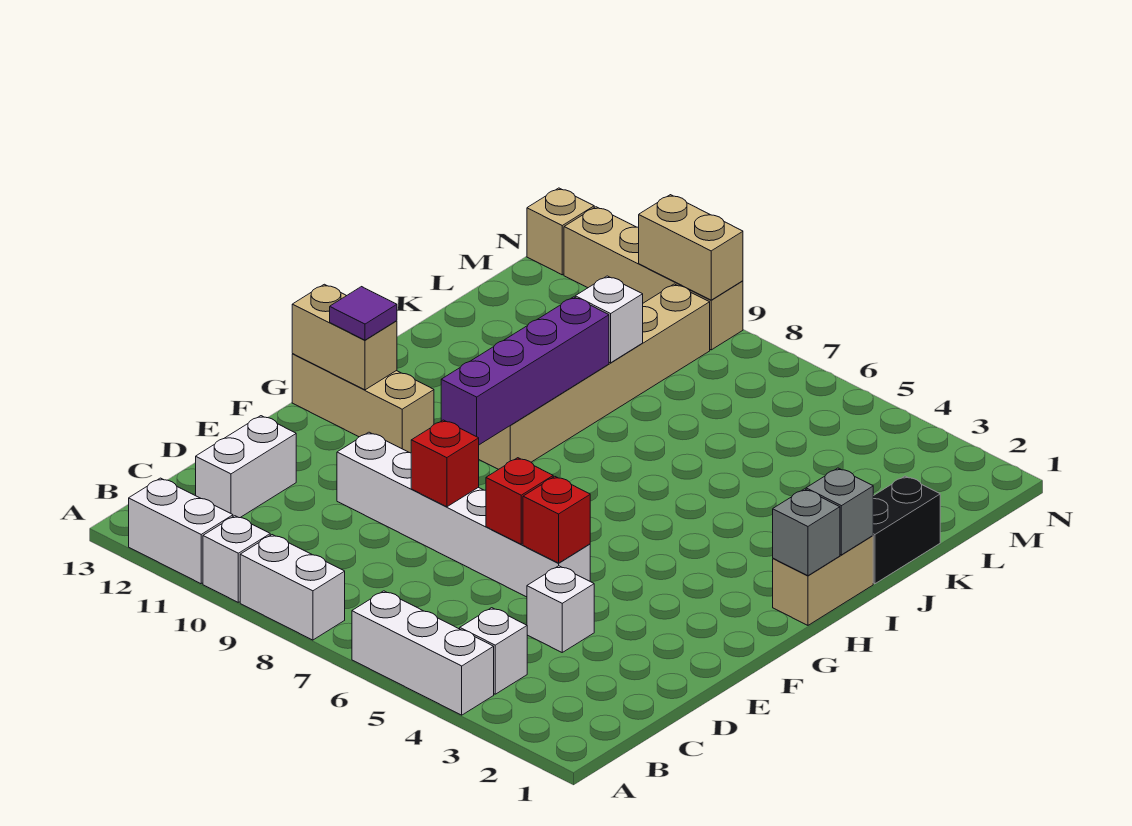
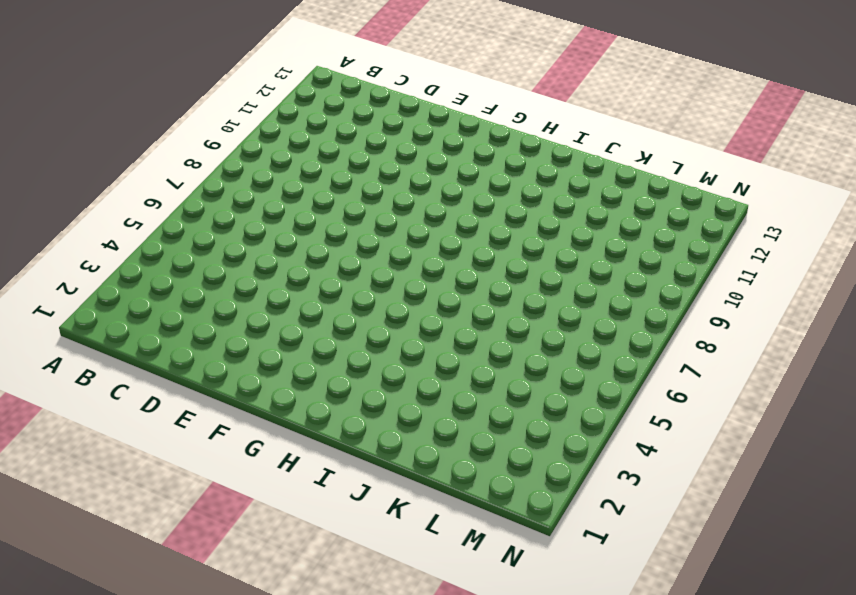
none -> white 1x3 brick [352,591,494,715]
none -> white 1x2 brick [240,535,345,640]
none -> white 1x1 brick [203,516,270,602]

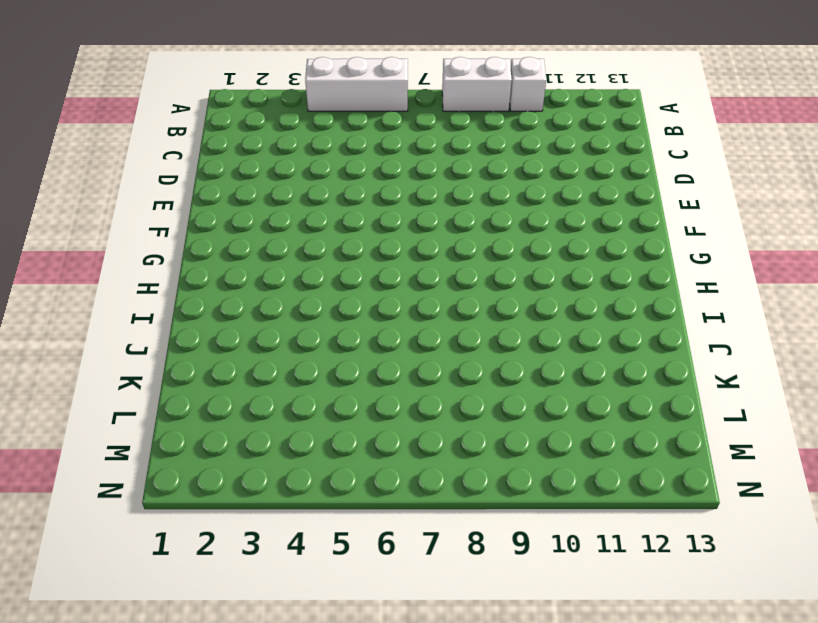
none -> white 1x2 brick [129,478,233,584]
none -> white 1x1 brick [460,608,527,694]
none -> white 1x2 brick [196,416,296,518]

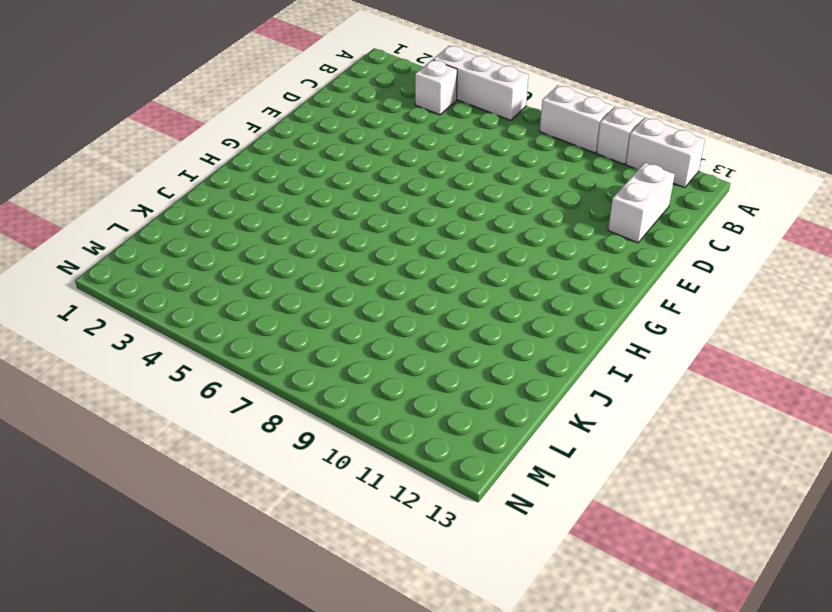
none -> white 1x1 brick [527,566,594,652]
none -> white 1x6 brick [337,432,590,597]
none -> tan 1x3 brick [292,354,434,453]

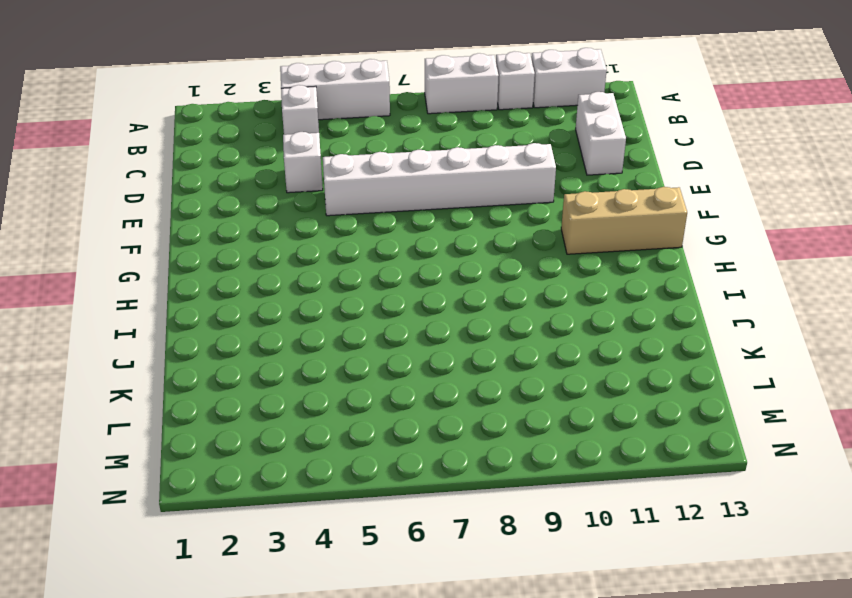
none -> tan 1x2 brick [773,536,873,625]
none -> tan 1x6 brick [479,284,710,469]
none -> black 1x2 brick [873,476,940,584]

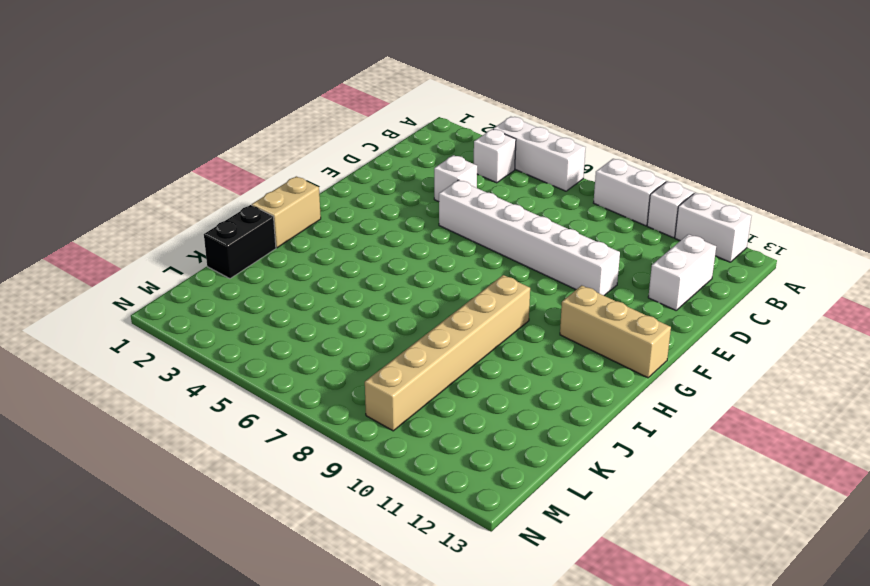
none -> tan 1x4 brick [564,207,743,350]
none -> tan 1x1 brick [527,188,594,275]
none -> red 1x1 brick [523,477,590,563]

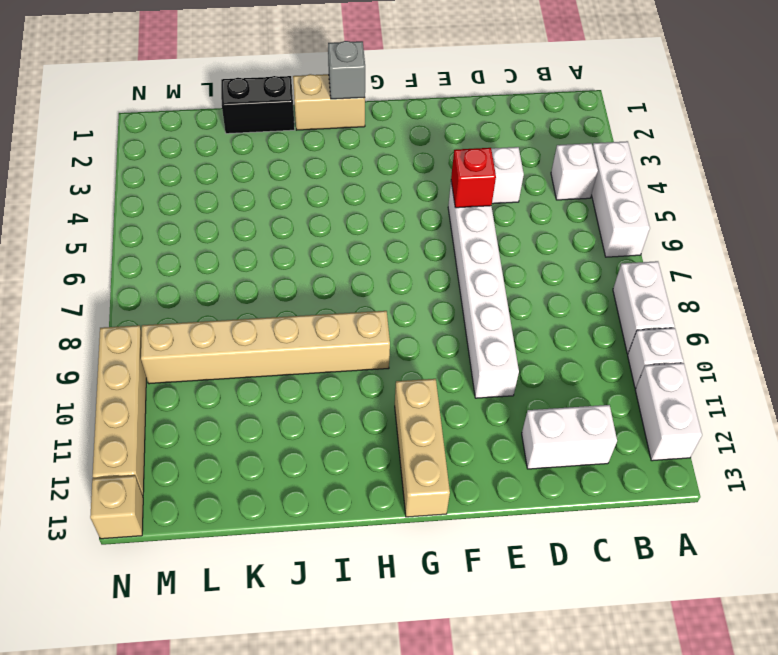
none -> red 1x1 brick [486,458,553,544]
none -> red 1x1 brick [411,420,479,507]
none -> purple 1x4 brick [441,297,609,445]

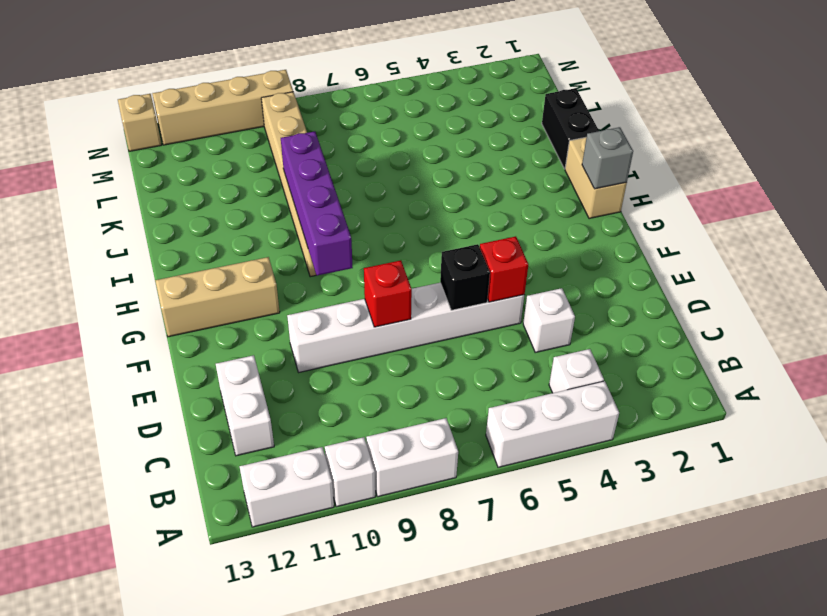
black 1x1 brick [440,244,490,310] -> red 1x1 brick [486,458,553,544]
none -> tan 1x2 brick [292,284,397,390]
none -> grey 1x1 brick [806,468,873,555]
none -> white 1x1 brick [575,276,643,363]

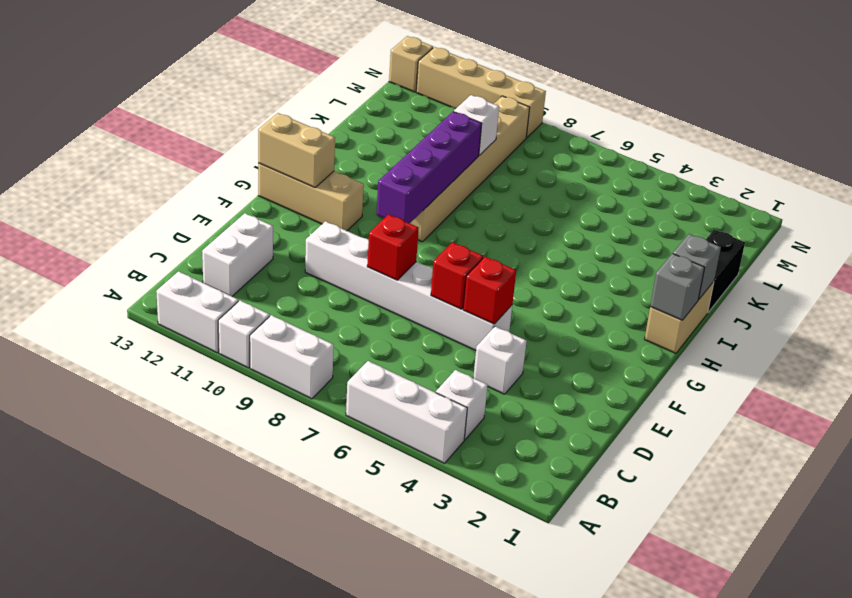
none -> tan 1x2 brick [639,195,743,300]
none -> purple 1x1 tile [330,287,397,340]

